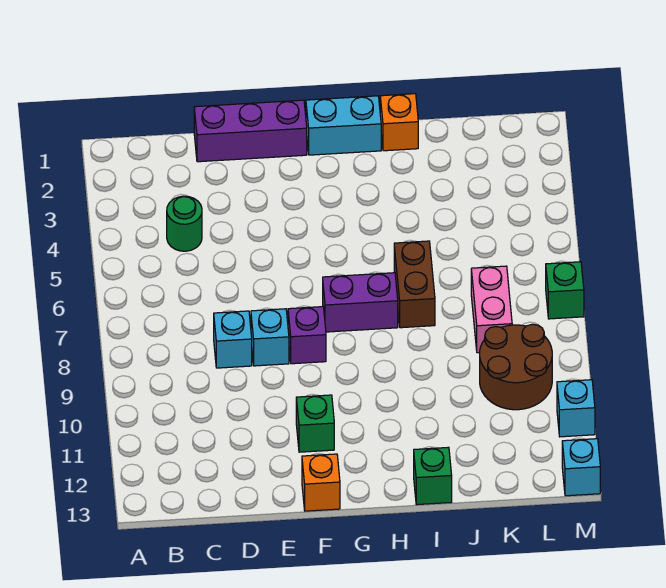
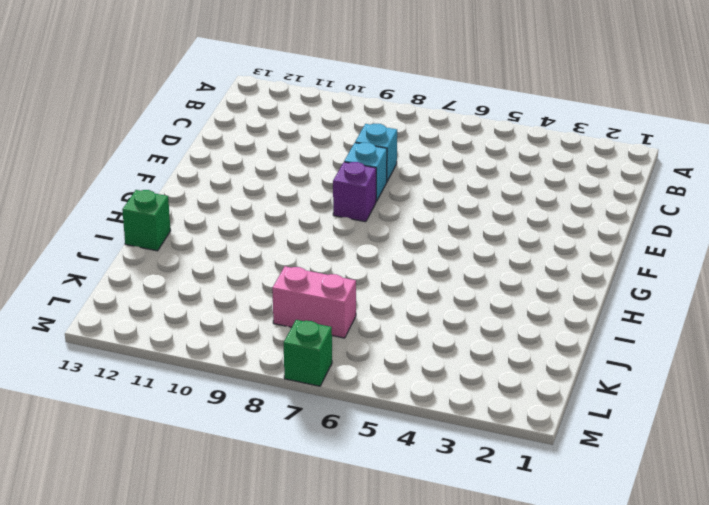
none -> green 1x1 round brick [167,196,202,251]
none -> purple 1x3 brick [194,100,307,162]
none -> green 1x1 brick [296,395,334,452]

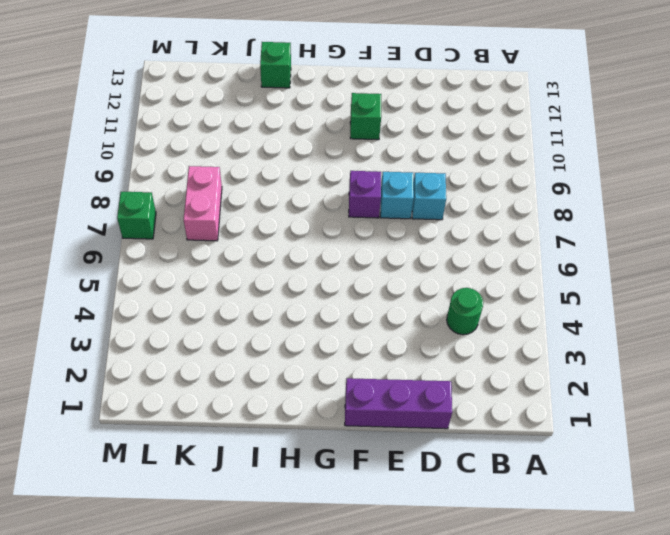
none -> orange 1x1 brick [302,454,340,511]
none -> cyan 1x2 brick [306,96,381,155]
none -> purple 1x2 brick [323,273,398,332]

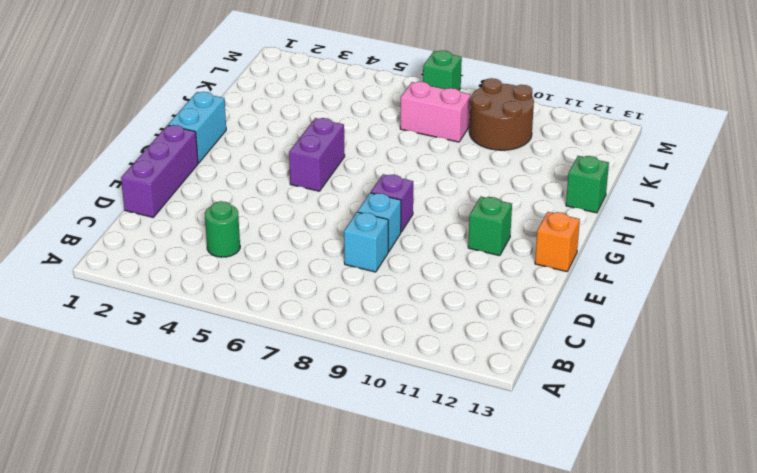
purple 1x2 brick [289,118,345,191] -> purple 1x2 brick moved to [323,273,398,332]
none -> orange 1x1 brick [380,94,418,151]
none -> brown 1x2 brick [394,241,435,328]
none -> cyan 1x1 brick [557,380,595,437]

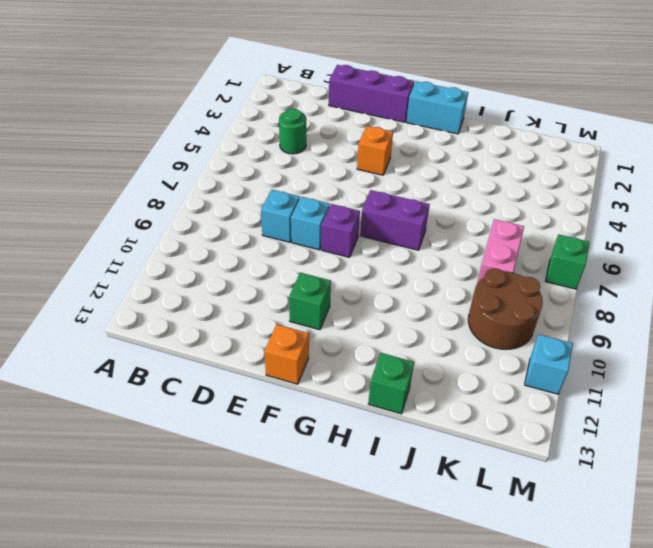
orange 1x1 brick [357,126,393,175] -> orange 1x1 brick moved to [380,94,418,151]
none -> brown 1x2 brick [394,241,435,328]
none -> cyan 1x1 brick [562,439,600,496]

